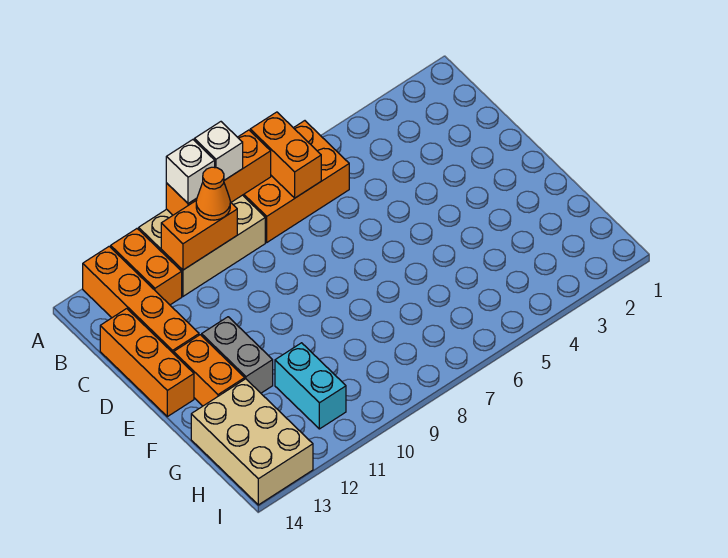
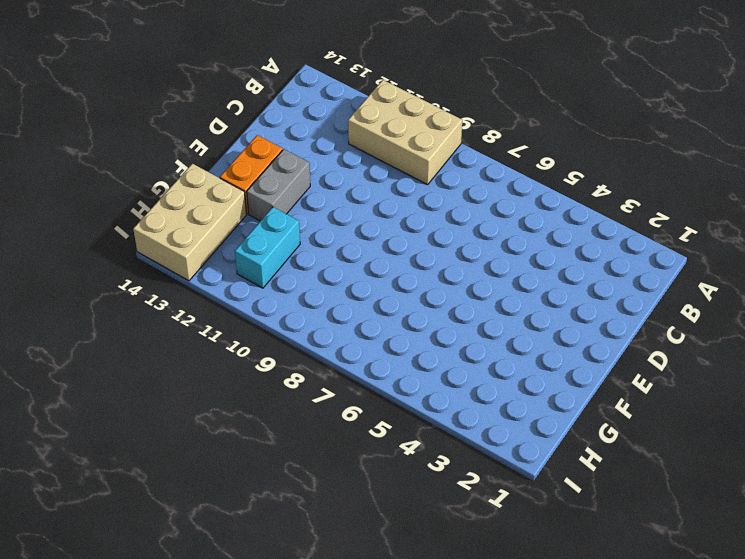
none -> orange 2x3 brick [243,121,349,242]
none -> orange 1x2 brick [111,229,182,305]
none -> orange 1x4 brick [83,246,199,354]

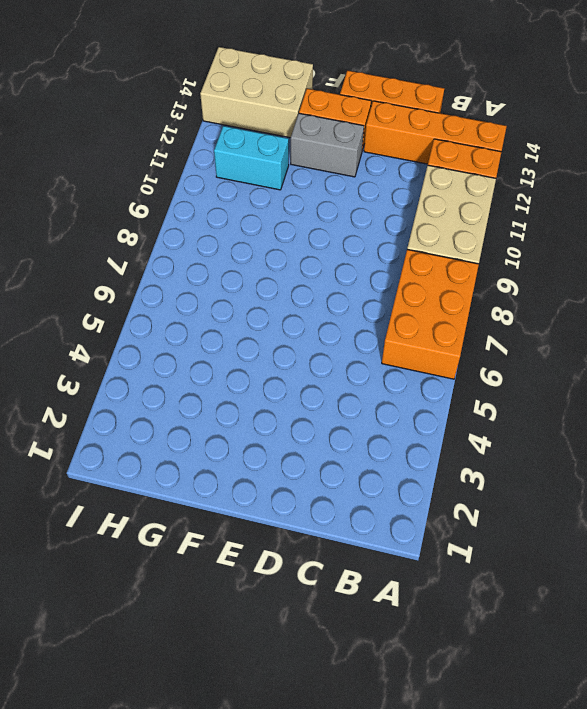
none -> orange 1x2 brick [250,112,321,198]
none -> orange 1x3 brick [166,130,271,215]
none -> orange 1x2 brick [161,201,237,270]

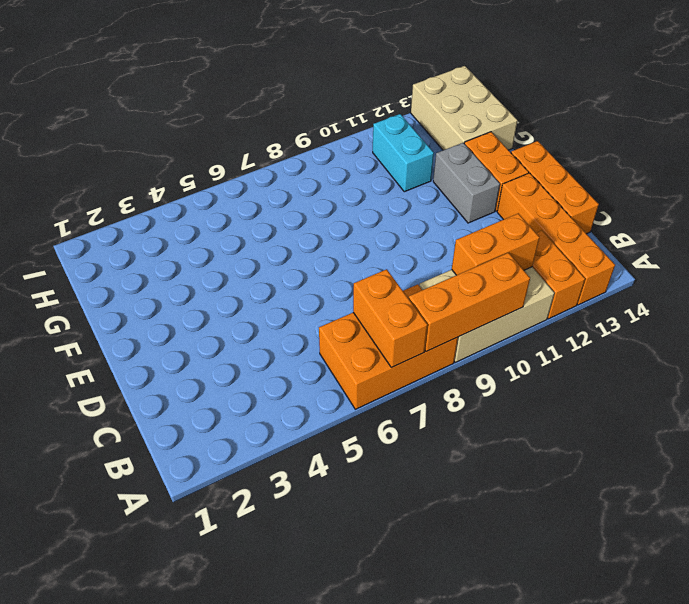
none -> white 1x1 brick [194,122,243,180]
none -> white 1x1 brick [166,140,215,204]
none -> orange 1x1 cone [196,167,230,220]

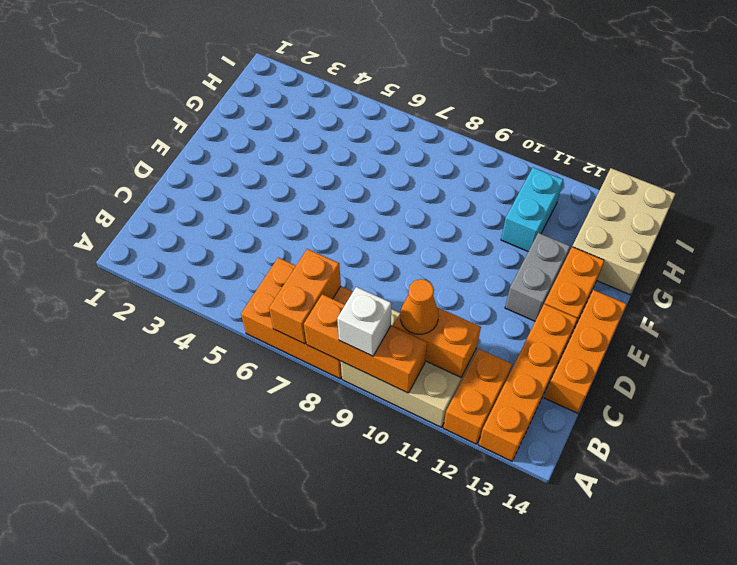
none -> white 1x1 brick [166,140,215,204]

